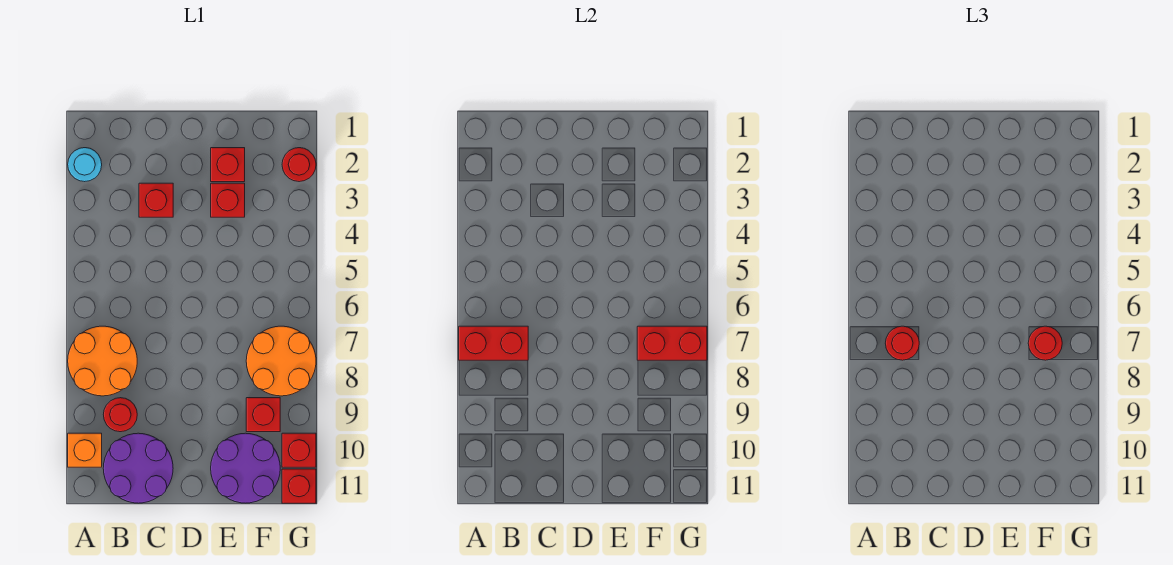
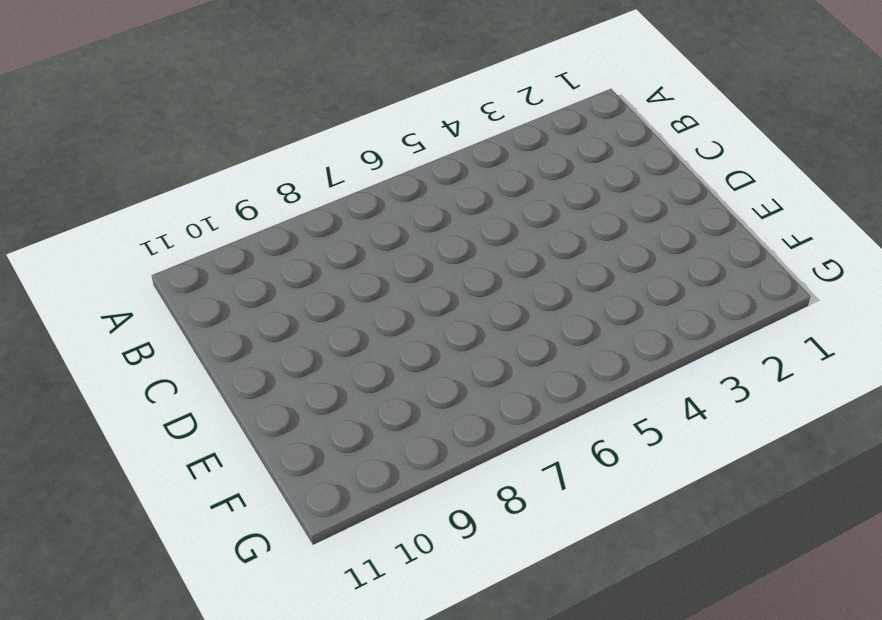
none -> cyan 1x1 round brick [68,148,102,182]
none -> orange 2x2 round brick [68,326,137,396]
none -> orange 1x1 brick [68,433,102,467]

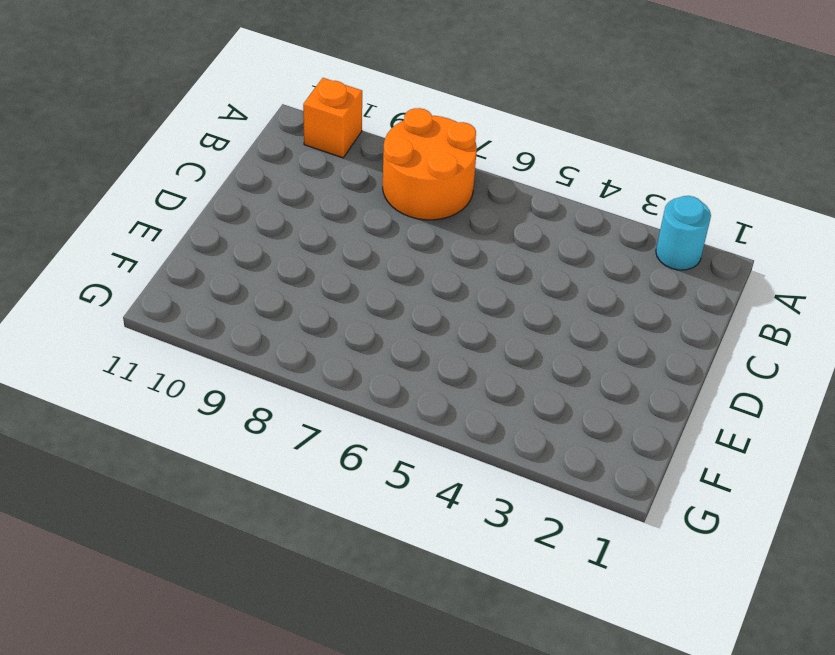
none -> red 1x1 round brick [103,398,137,432]
none -> purple 2x2 round brick [103,433,173,503]
none -> red 1x1 brick [139,183,173,217]

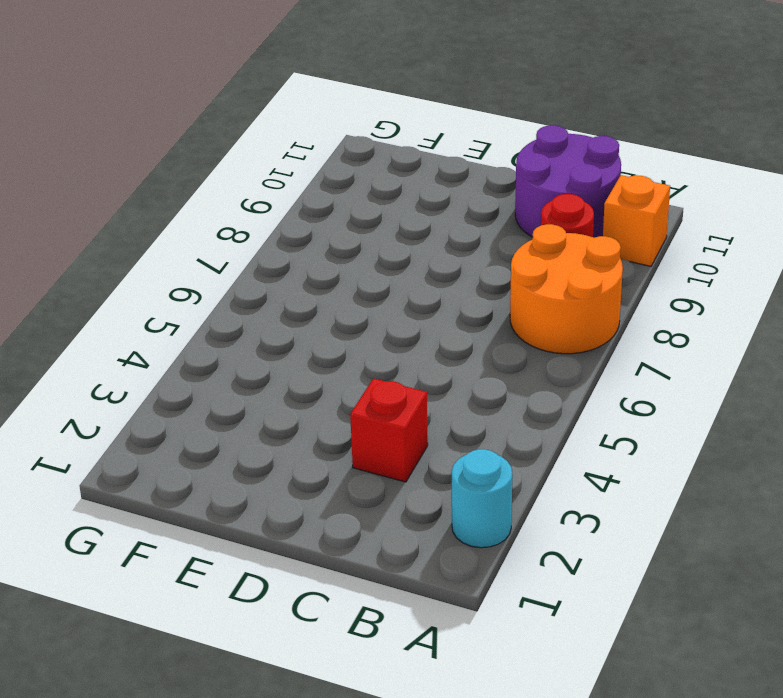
none -> red 1x1 brick [211,148,245,182]
none -> red 1x1 brick [211,183,245,217]
none -> purple 2x2 round brick [211,433,280,503]

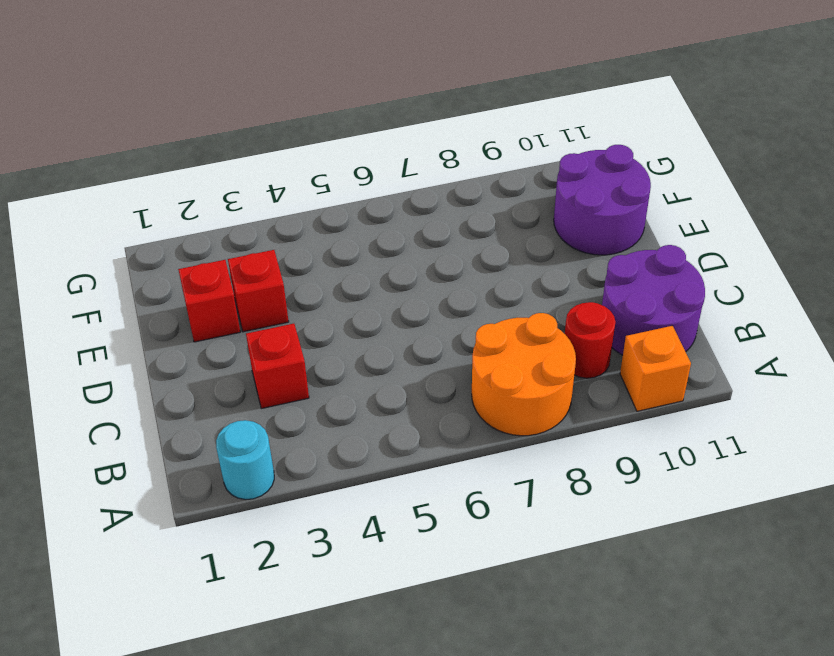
none -> orange 2x2 round brick [246,326,316,396]
none -> red 1x1 brick [246,398,280,432]
none -> red 1x1 round brick [282,148,316,182]

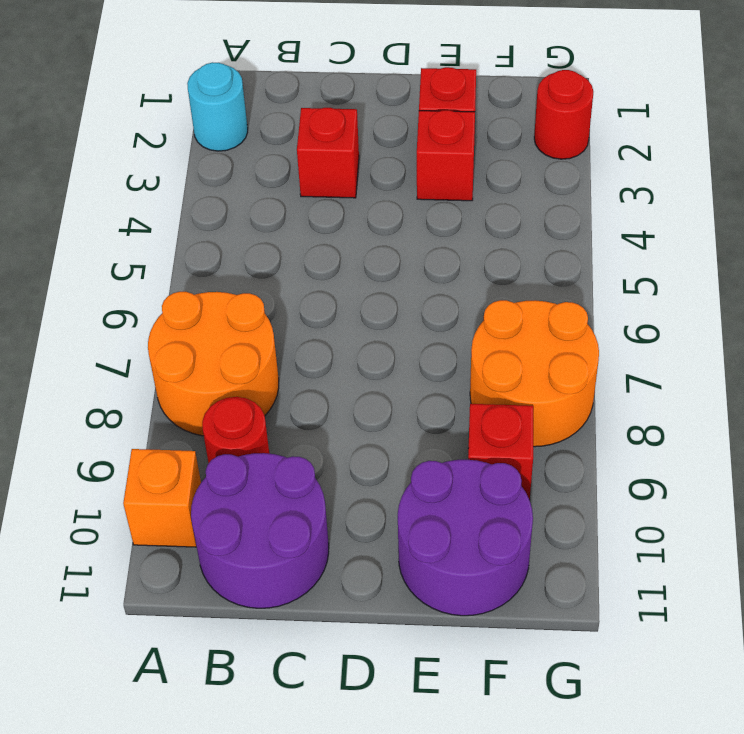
none -> red 1x1 brick [282,433,316,467]
none -> red 1x1 brick [282,469,316,503]
none -> red 1x2 brick [459,326,528,360]

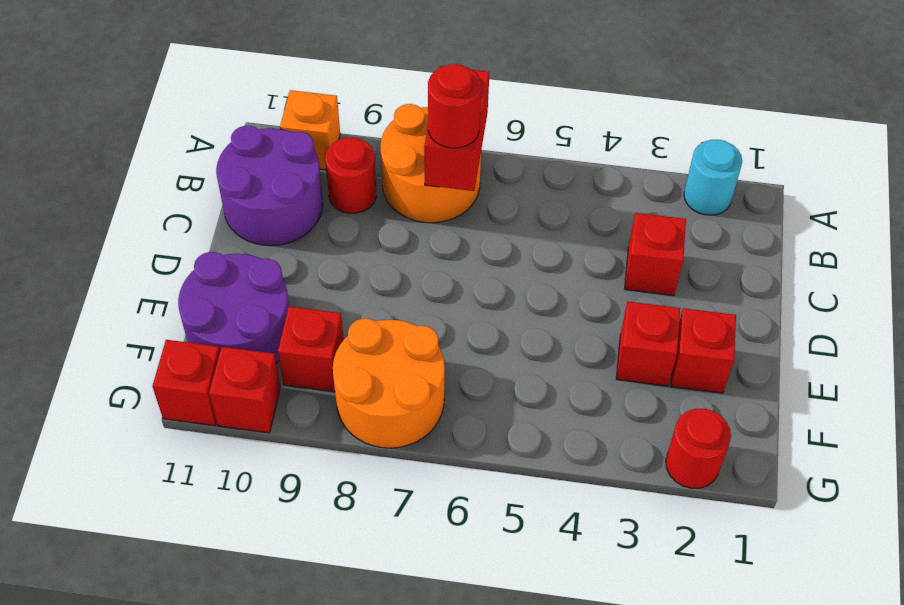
none -> red 1x2 brick [637,326,707,360]
none -> red 1x1 round brick [1028,326,1062,360]

